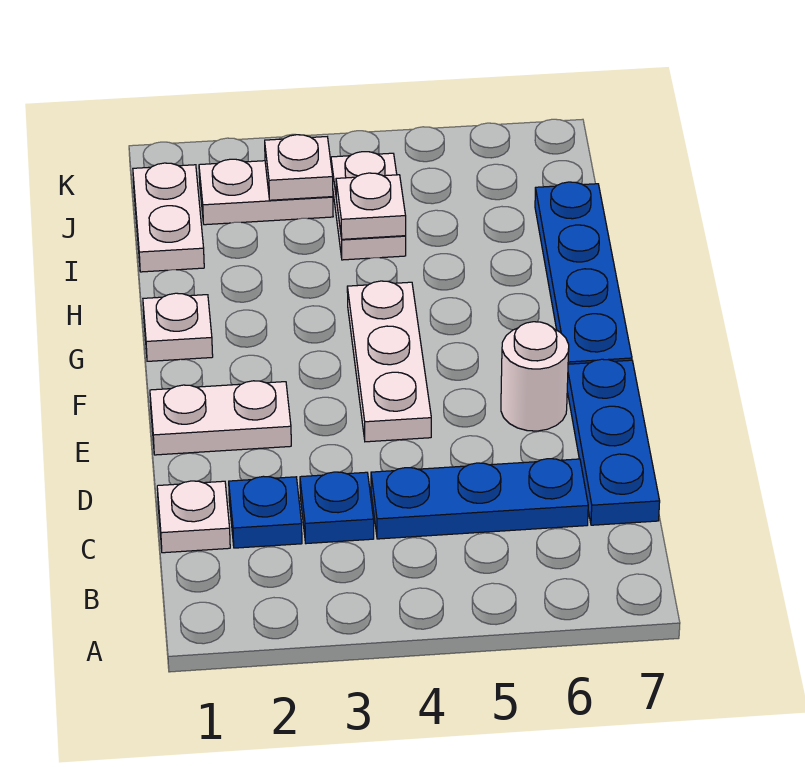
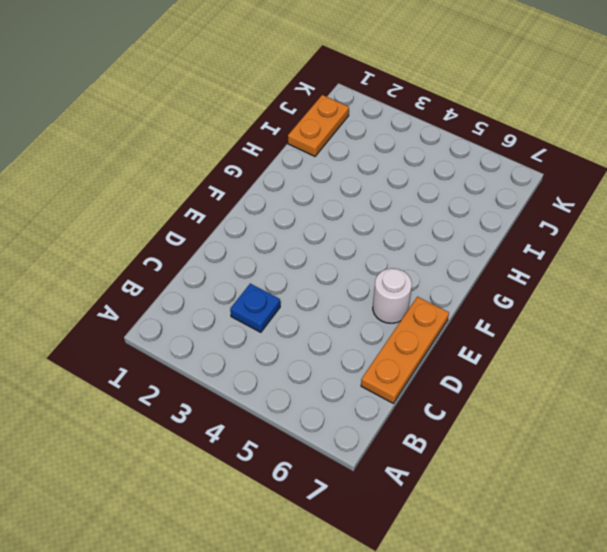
orange 1x3 plate [361,297,449,403] -> blue 1x3 plate [567,359,660,525]
orange 1x2 plate [288,95,349,156] -> white 1x2 plate [133,163,204,272]
none -> white 1x1 plate [157,481,230,553]
none -> blue 1x1 plate [229,476,302,548]
none -> blue 1x3 plate [371,459,588,539]

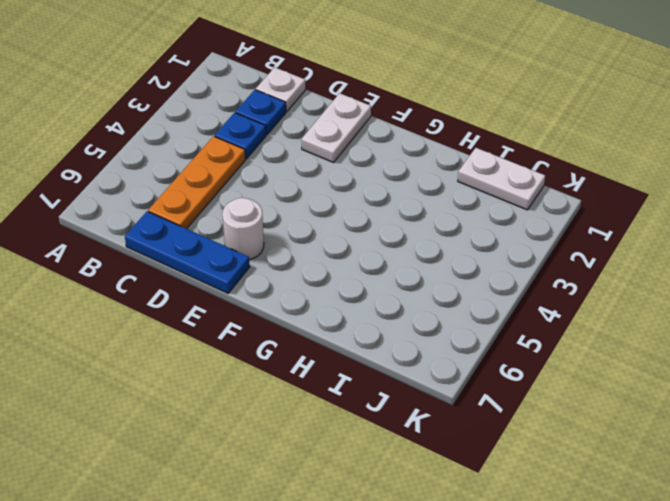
orange 1x3 plate [148,136,246,229] -> blue 1x3 plate [371,459,588,539]
none -> white 1x3 plate [347,281,431,442]
none -> blue 1x4 plate [535,182,632,364]
none -> white 1x1 plate [143,293,213,361]

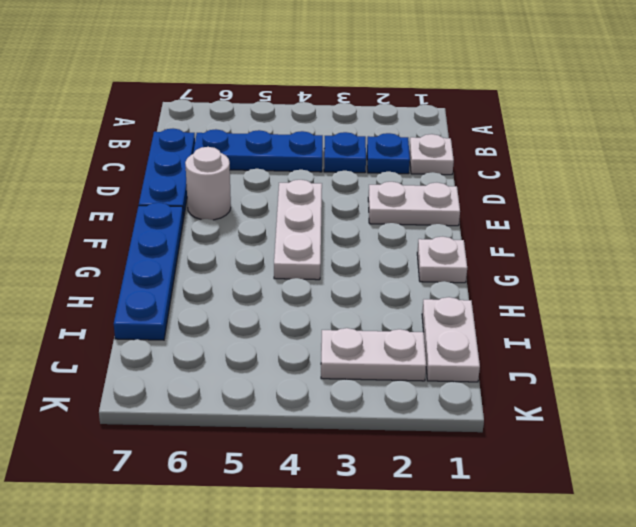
none -> white 1x2 plate [331,152,406,260]
none -> white 1x1 plate [336,173,406,239]
none -> white 1x1 plate [265,135,333,200]

